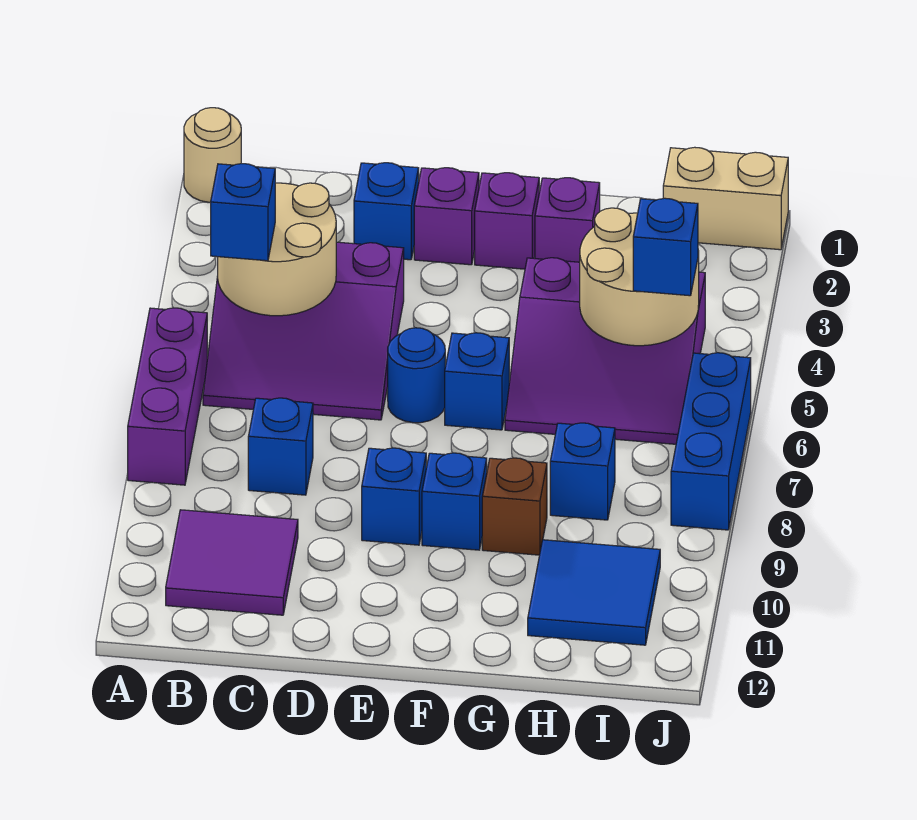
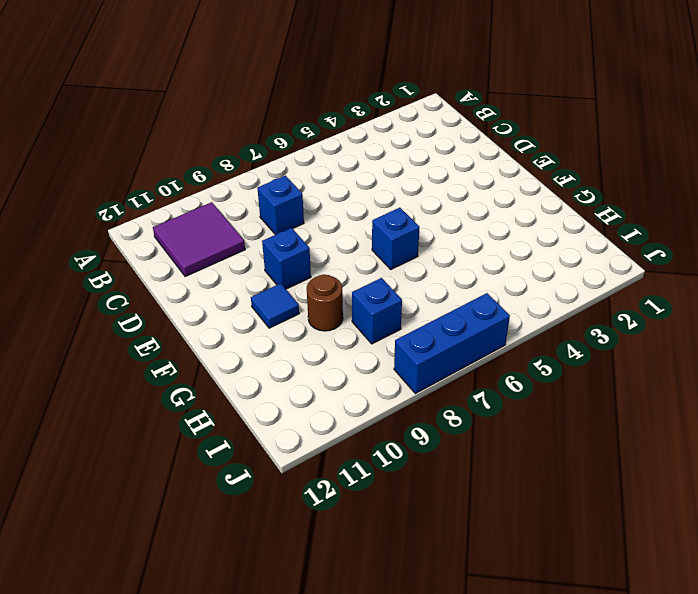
blue 1x1 tile [251,283,299,328] -> none
brown 1x1 round brick [307,274,343,331] -> brown 1x1 brick [482,458,547,555]
none -> tan 1x1 round brick [184,108,241,202]
none -> purple 1x3 brick [128,308,207,485]
none -> purple 3x3 slope [203,242,404,420]

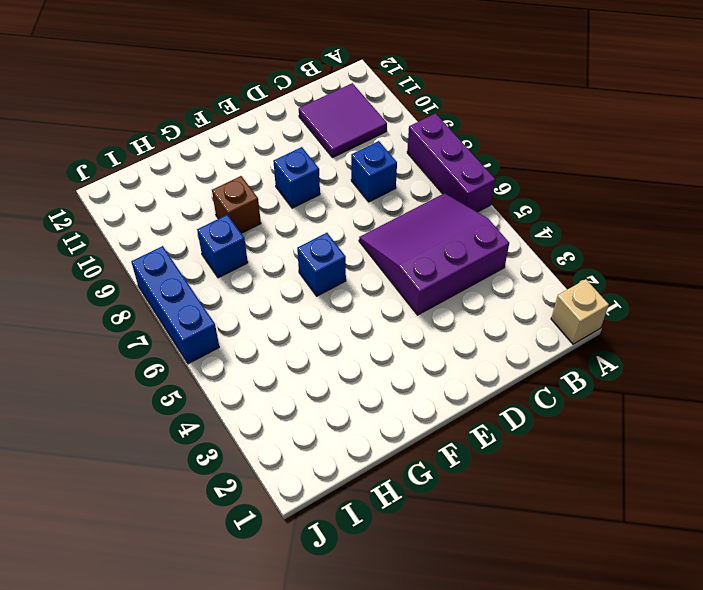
tan 1x1 brick [551,279,609,344] -> tan 1x1 round brick [184,108,241,202]
none -> blue 1x1 brick [354,163,419,260]
none -> purple 1x1 brick [414,168,479,265]
none -> blue 1x1 round brick [388,328,445,423]

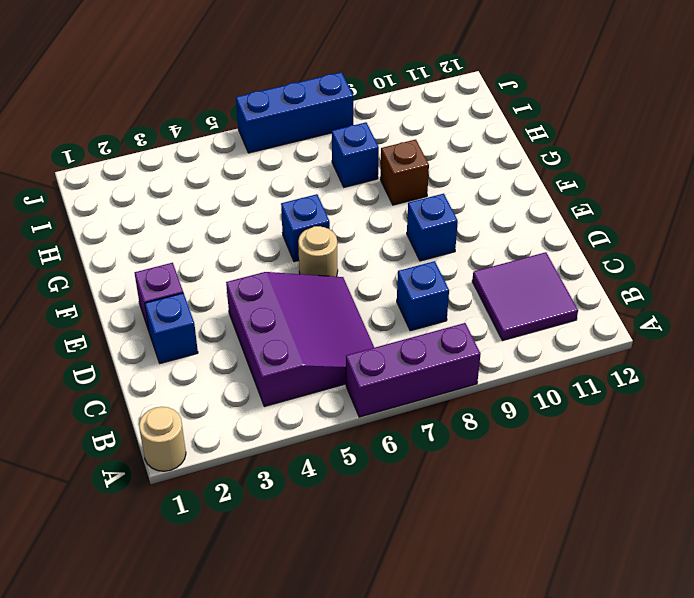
tan 1x1 round brick [298,226,338,277] -> blue 1x1 round brick [388,328,445,423]
none -> purple 1x1 brick [475,173,539,269]
none -> blue 1x1 brick [422,453,487,550]
none -> purple 1x1 brick [535,178,600,262]

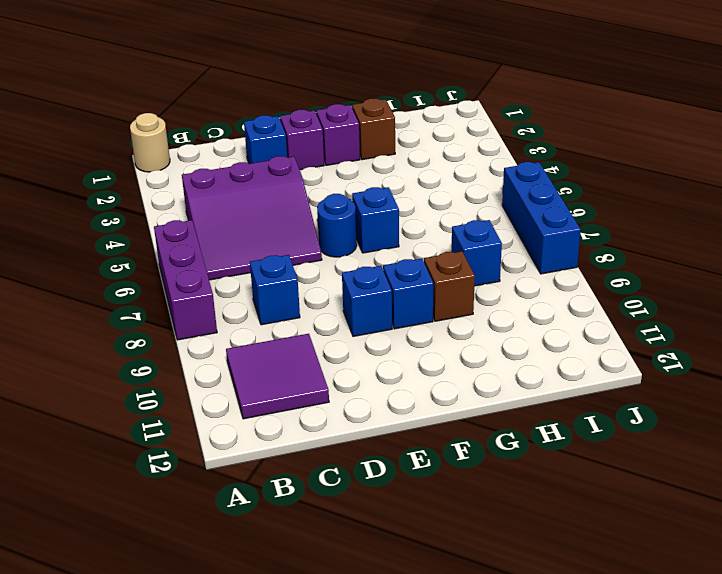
brown 1x1 brick [352,99,395,160] -> purple 1x1 brick [535,178,600,262]
none -> purple 3x3 slope [505,258,705,444]
none -> blue 2x2 tile [528,540,660,645]
none -> tan 1x2 brick [663,147,788,250]

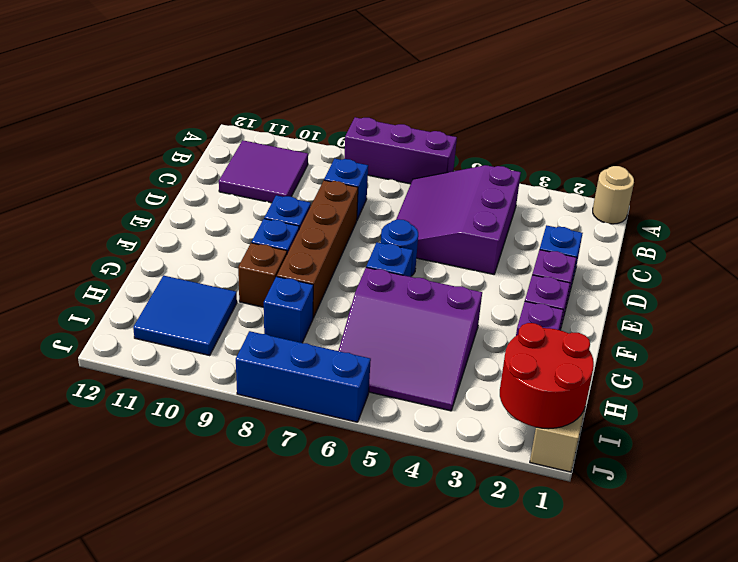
brown 1x4 brick [277,180,358,318] -> none
purple 3x3 slope [338,267,482,411] -> purple 3x3 slope turned to [505,258,705,444]
red 2x2 round brick [500,323,594,429] -> none
none -> tan 2x2 round brick [218,183,336,316]
none -> tan 2x2 round brick [580,208,699,346]
none -> blue 1x1 brick [210,164,275,261]

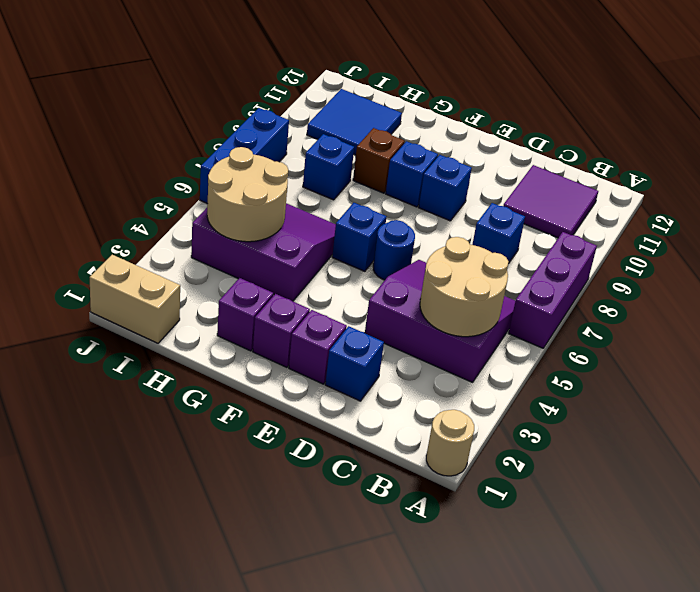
none -> blue 1x1 brick [210,164,275,261]
none -> blue 1x1 brick [633,198,698,296]

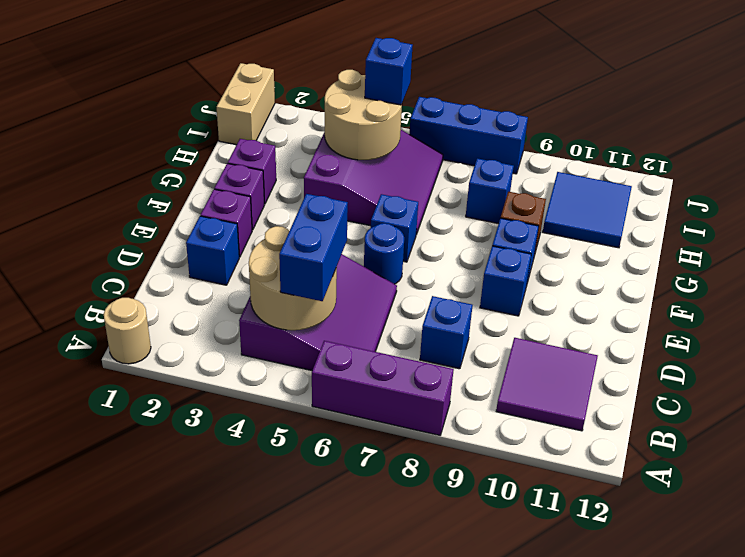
blue 1x2 brick [279,194,348,301] -> blue 1x1 brick [210,164,275,261]

